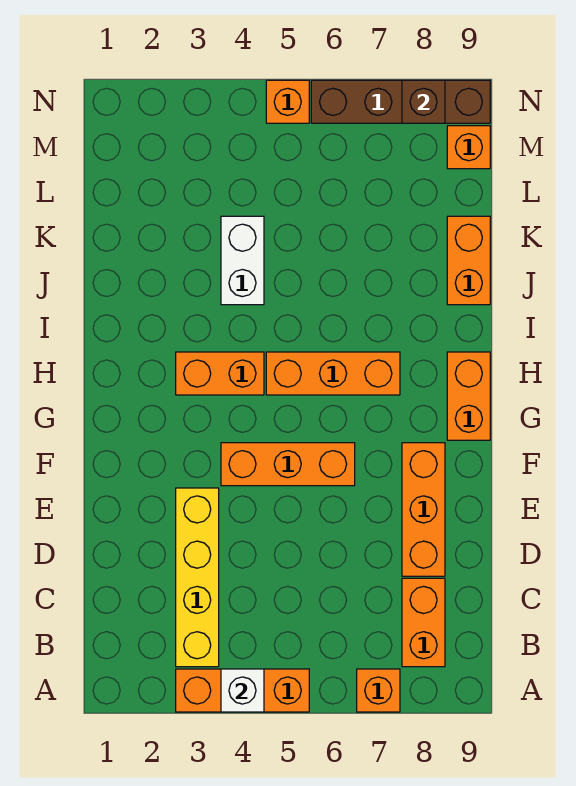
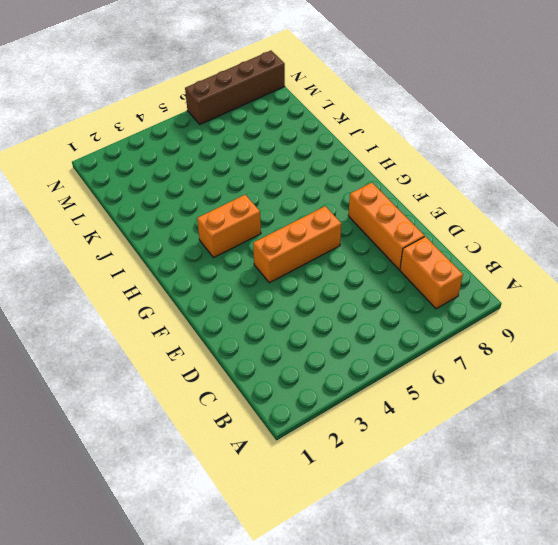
none -> orange 1x3 brick [176,669,309,712]
none -> orange 1x1 brick [357,669,400,712]
none -> yellow 1x4 brick [176,488,219,667]

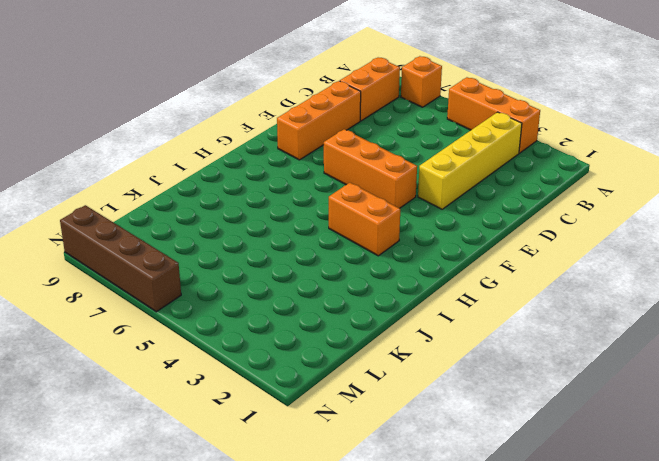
none -> orange 1x2 brick [447,352,490,440]
none -> orange 1x3 brick [266,352,400,395]
none -> white 1x2 brick [221,216,264,305]

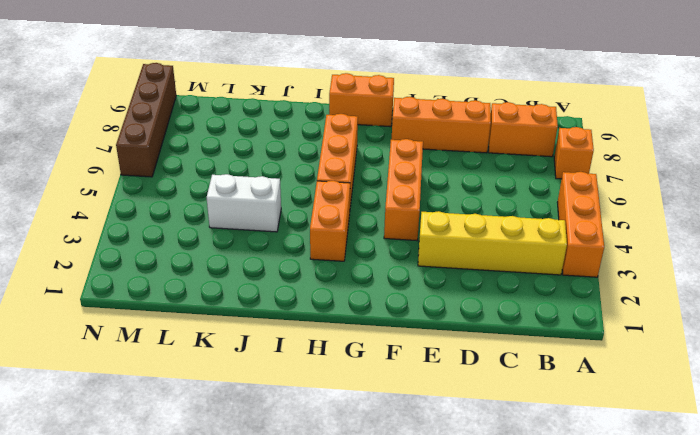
none -> orange 1x2 brick [447,216,490,305]
none -> orange 1x1 brick [447,126,490,169]
none -> orange 1x1 brick [266,80,309,123]

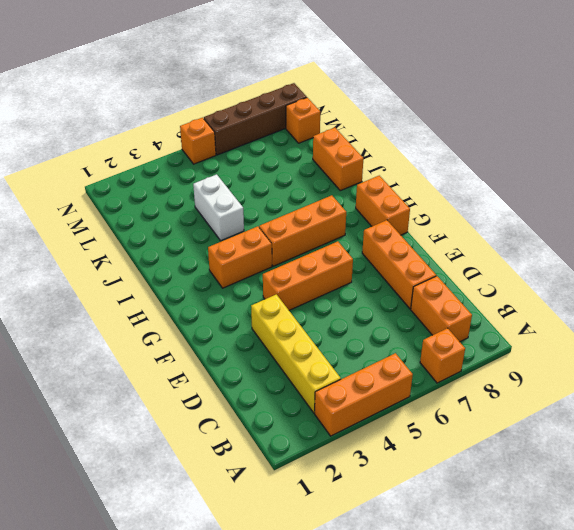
none -> white 1x1 brick [221,669,264,712]
none -> brown 1x1 brick [402,80,445,123]

